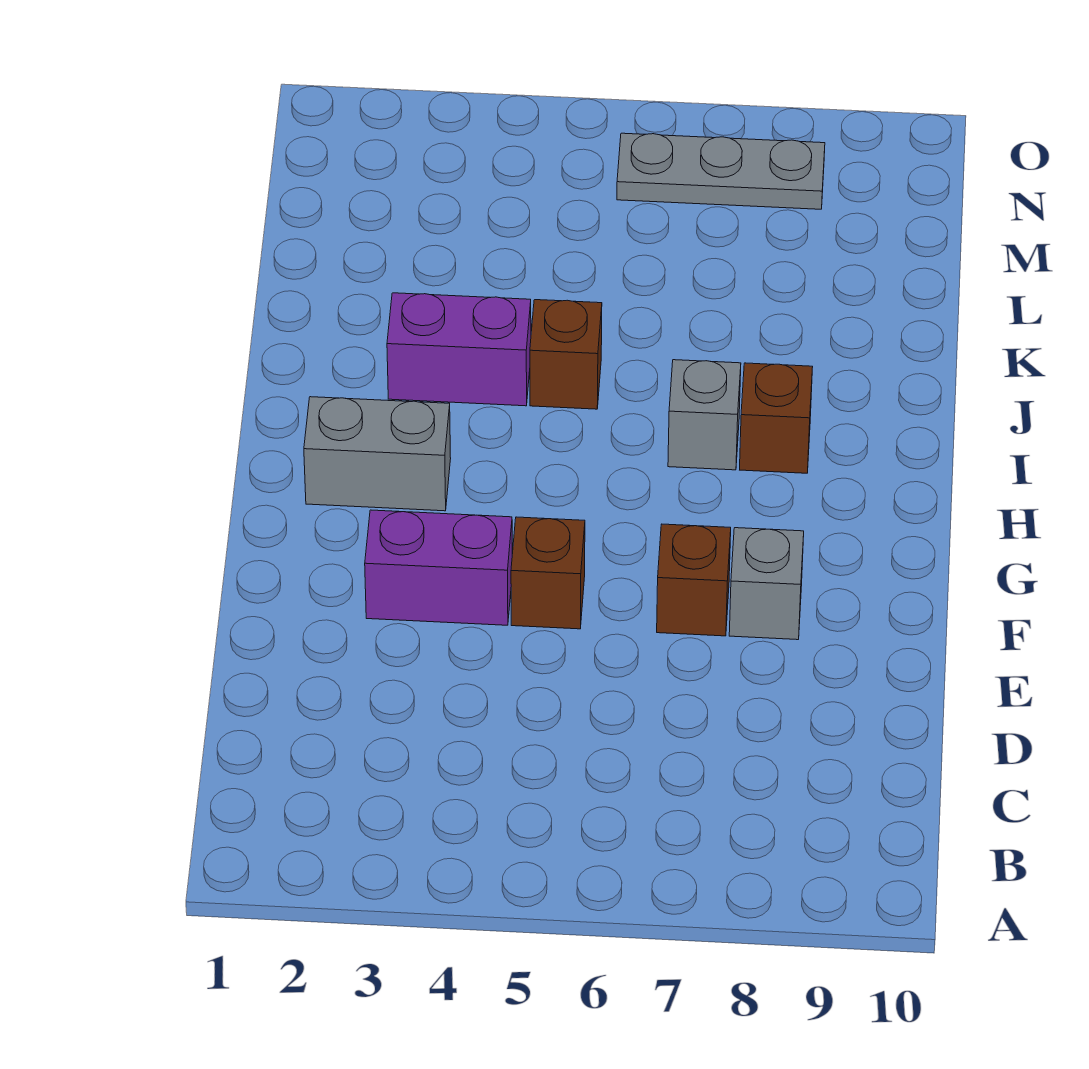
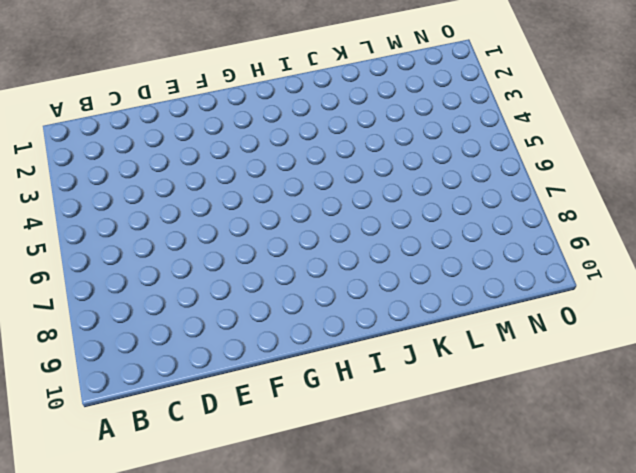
none -> purple 1x2 brick [365,510,512,625]
none -> brown 1x1 brick [511,517,585,629]

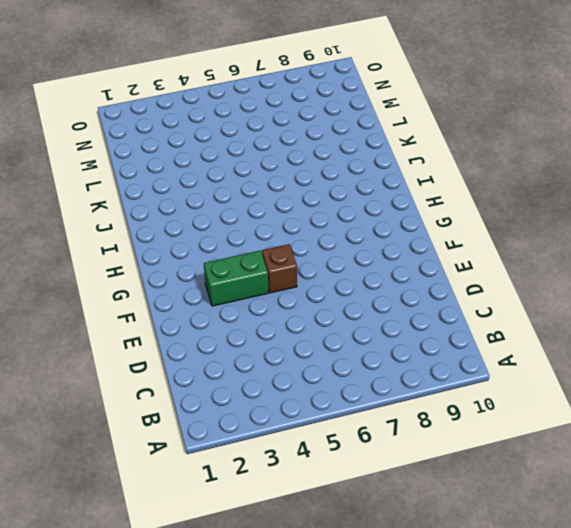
green 1x2 brick [204,251,268,306] -> purple 1x2 brick [365,510,512,625]
none -> brown 1x1 brick [657,524,731,636]
none -> grey 1x1 brick [729,528,804,640]

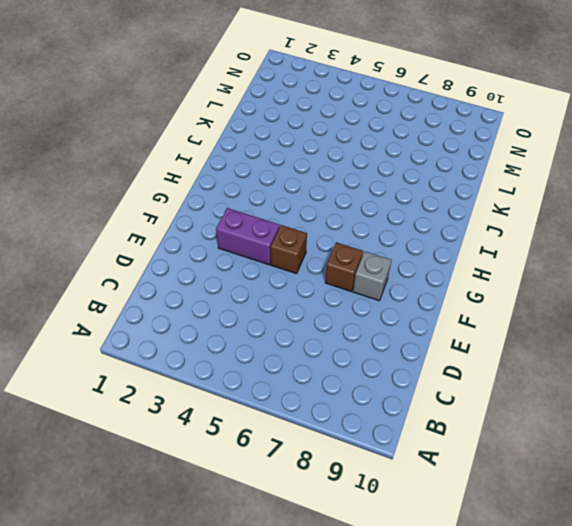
none -> grey 1x2 brick [304,397,451,511]
none -> grey 1x1 brick [668,360,741,470]

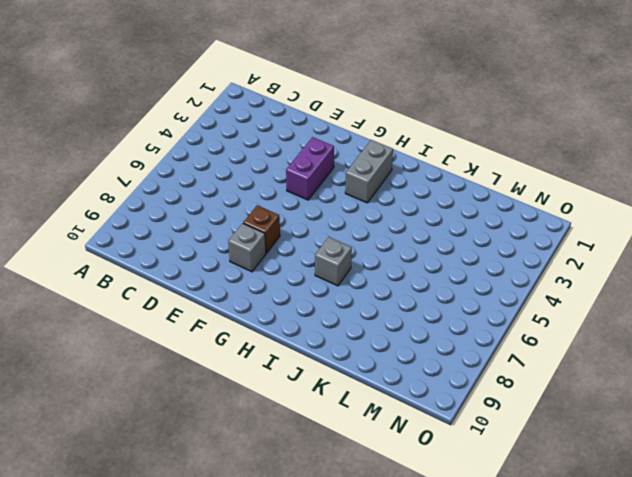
none -> brown 1x1 brick [511,517,585,629]
none -> brown 1x1 brick [740,363,812,473]

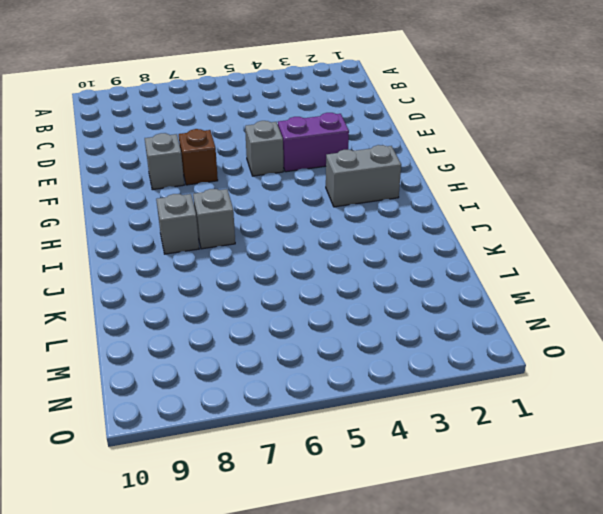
grey 1x1 brick [245,121,283,176] -> brown 1x1 brick [511,517,585,629]
grey 1x1 brick [156,194,199,254] -> brown 1x1 brick [740,363,812,473]
none -> purple 1x2 brick [387,293,531,406]
none -> brown 1x1 brick [530,300,602,409]

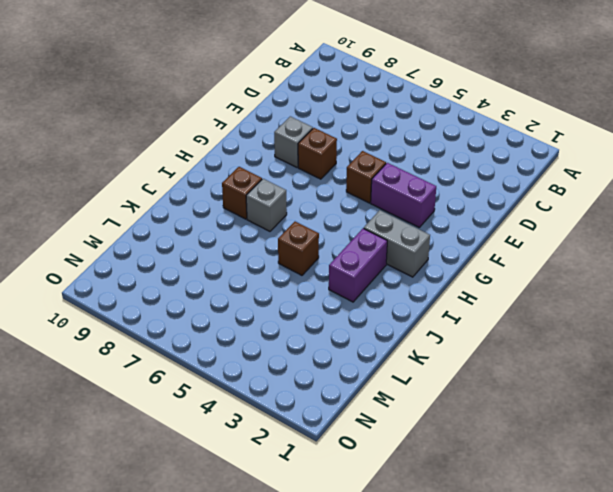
purple 1x2 brick [329,228,387,302] -> purple 1x2 brick turned to [387,293,531,406]
none -> grey 1x3 plate [617,133,825,209]

